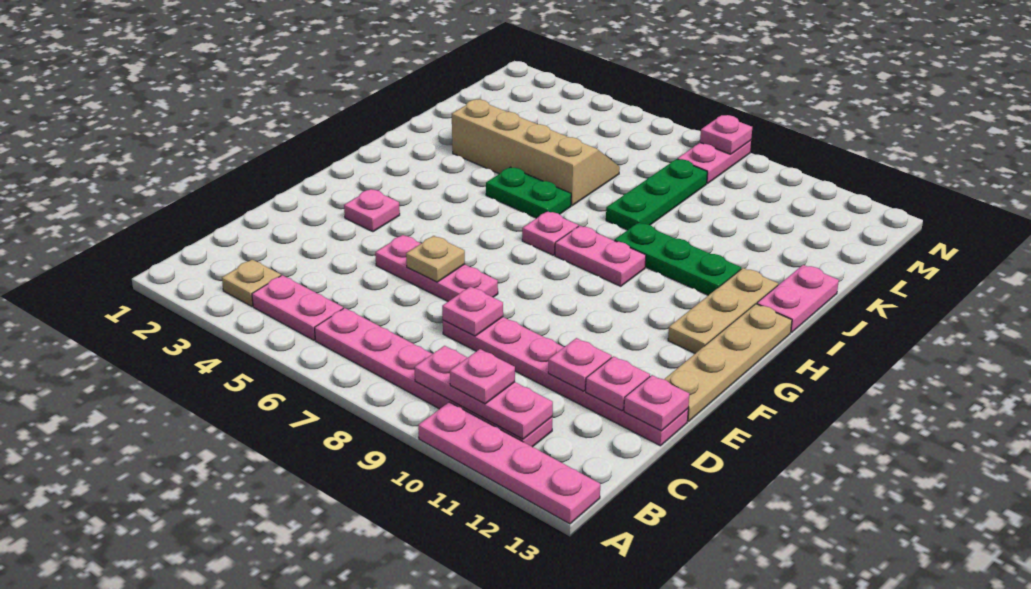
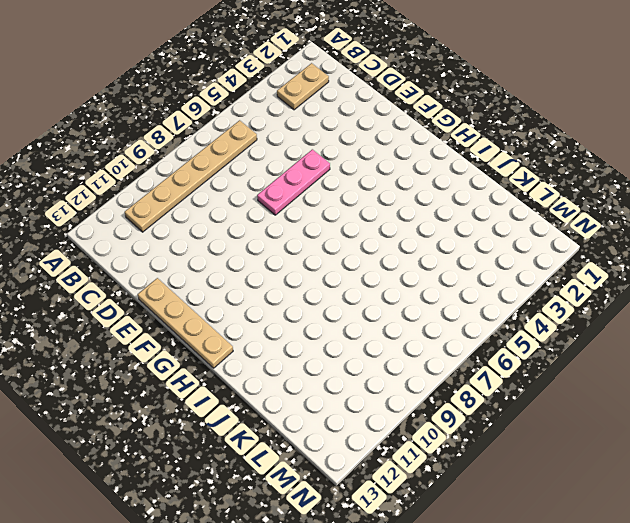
tan 1x2 plate [277,63,329,110] -> tan 1x1 plate [222,260,281,307]
tan 1x6 plate [125,120,257,232] -> pink 1x6 plate [314,308,553,447]
none -> pink 1x4 plate [418,402,600,524]
none -> pink 1x2 plate [252,275,343,340]
none -> pink 1x6 plate [443,317,688,446]

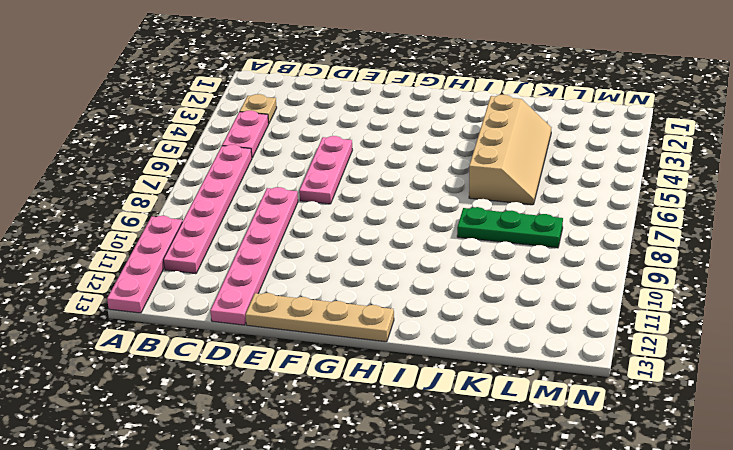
none -> pink 1x1 plate [344,189,400,232]
none -> tan 1x3 plate [668,268,778,353]
none -> pink 1x1 plate [522,211,578,255]

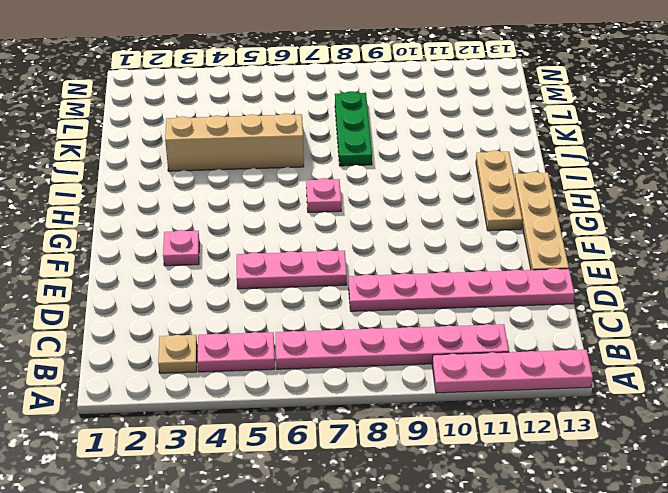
none -> pink 1x2 plate [555,226,646,286]
none -> green 1x2 plate [486,167,571,218]
none -> green 1x3 plate [614,223,741,295]

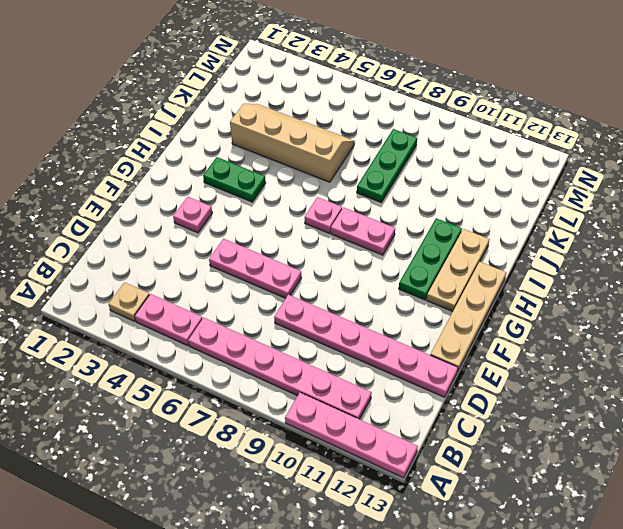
green 1x3 plate [399,218,462,300] -> green 1x3 plate turned to [614,223,741,295]
green 1x2 plate [203,157,266,202] -> green 1x2 plate moved to [486,167,571,218]
none -> pink 1x2 plate [757,265,839,333]
none -> pink 1x2 plate [678,140,751,184]
none -> pink 1x3 plate [414,346,553,439]

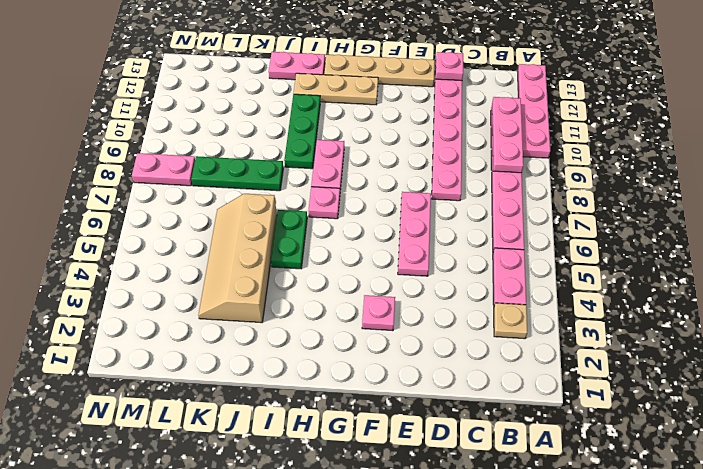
none -> pink 1x1 plate [442,287,503,336]
none -> pink 1x1 plate [548,338,612,391]
none -> pink 1x1 plate [586,356,650,411]

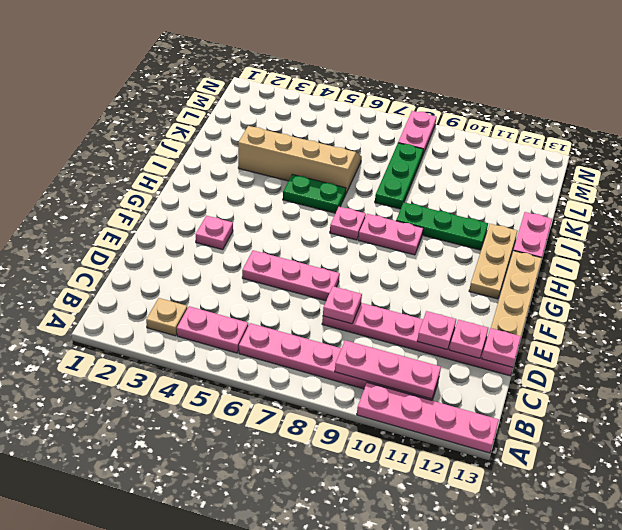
none -> tan 1x1 plate [406,236,465,282]
none -> pink 1x1 plate [700,115,752,154]
none -> pink 1x1 plate [450,349,515,404]

